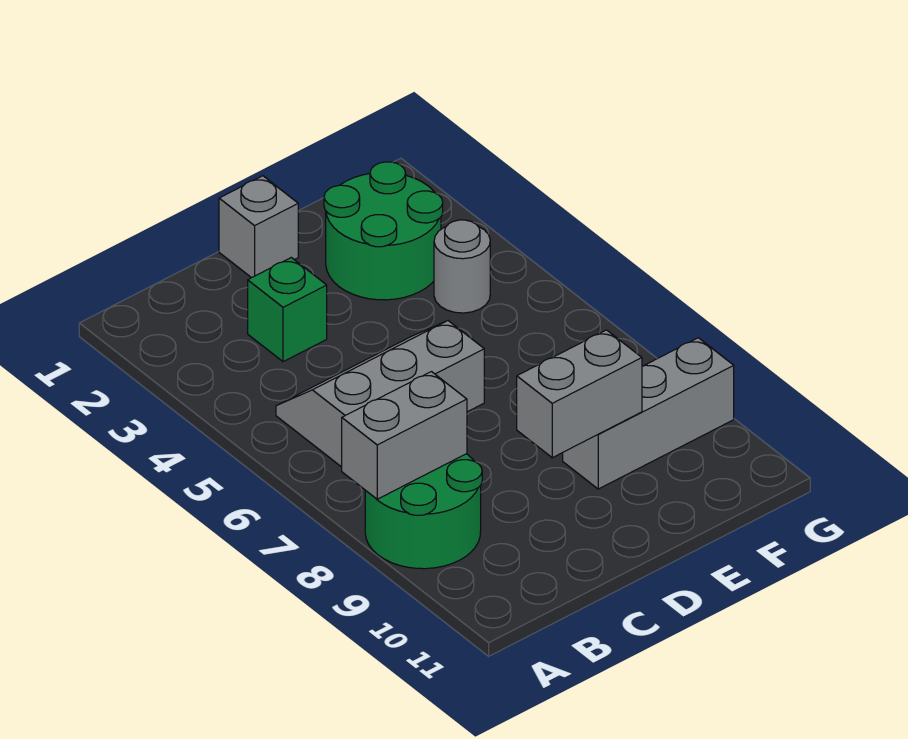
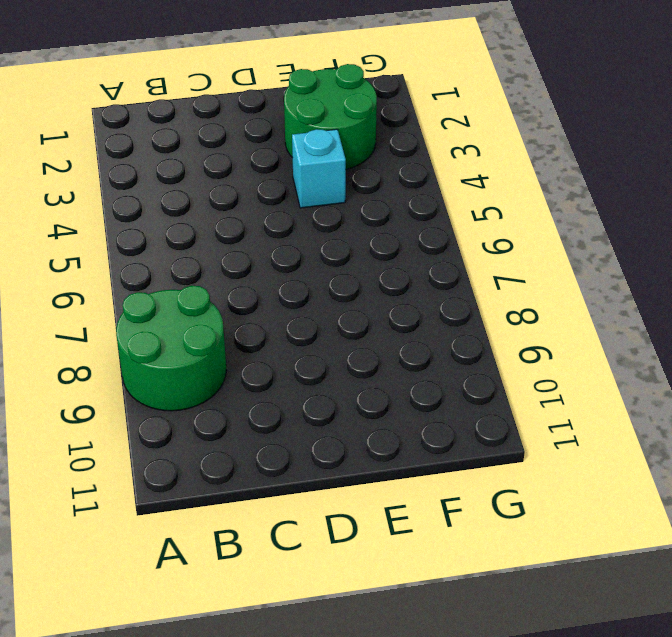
cyan 1x1 brick [292,129,346,208] -> none
none -> grey 2x3 slope [276,321,484,467]
none -> green 1x1 brick [248,257,327,362]

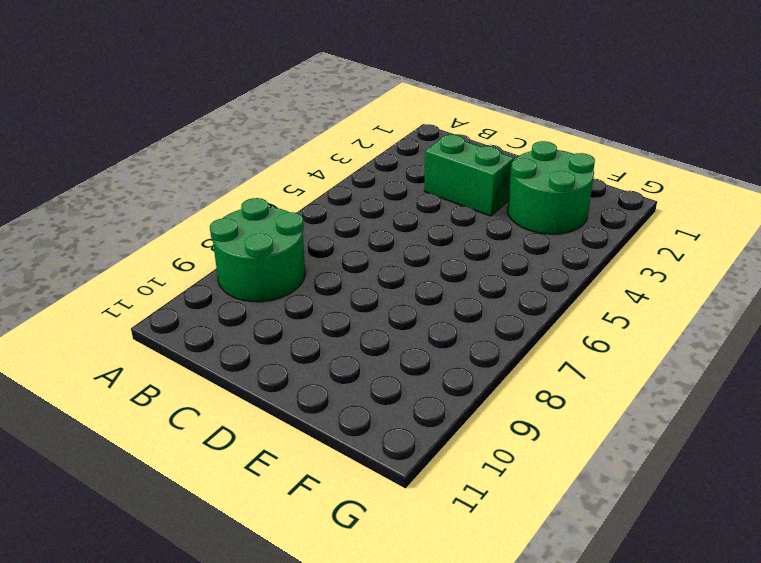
green 1x2 brick [424,135,514,216] -> green 1x1 brick [248,257,327,362]
none -> grey 2x3 slope [276,321,484,467]
none -> grey 1x1 brick [219,176,298,278]

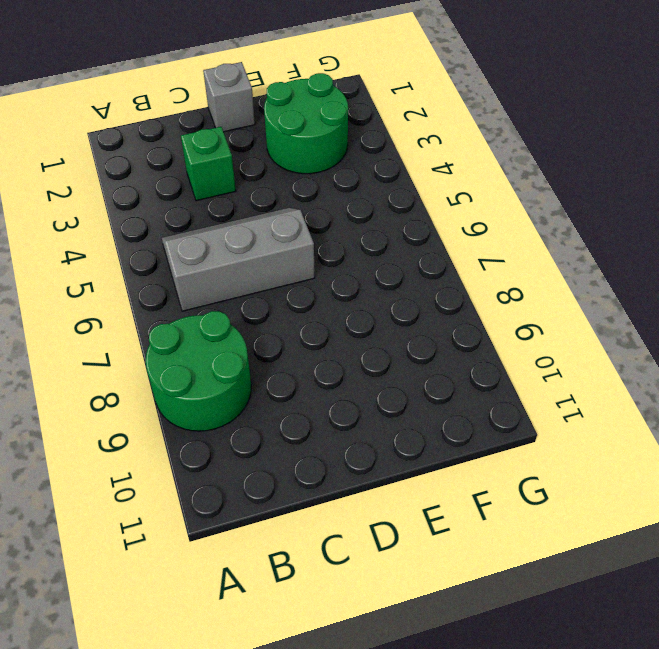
none -> grey 1x3 brick [563,338,734,489]
none -> grey 1x1 round brick [434,220,490,313]

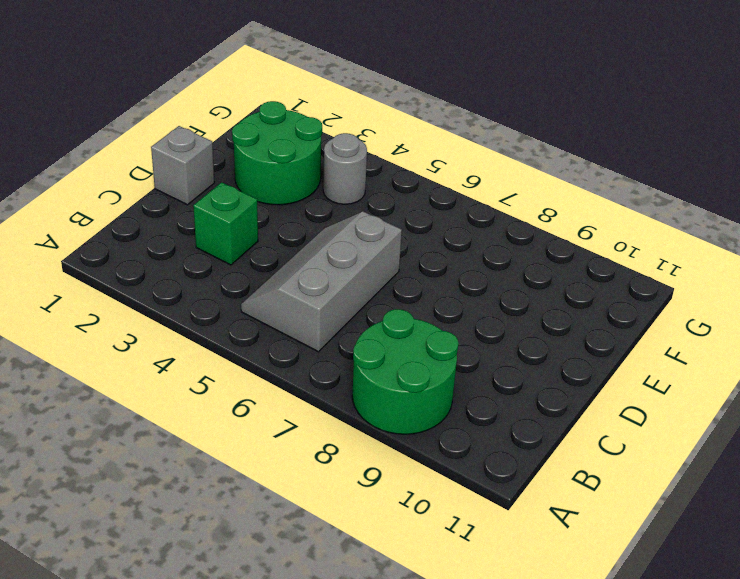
none -> grey 1x3 brick [563,338,734,489]
none -> grey 1x2 brick [342,372,467,499]

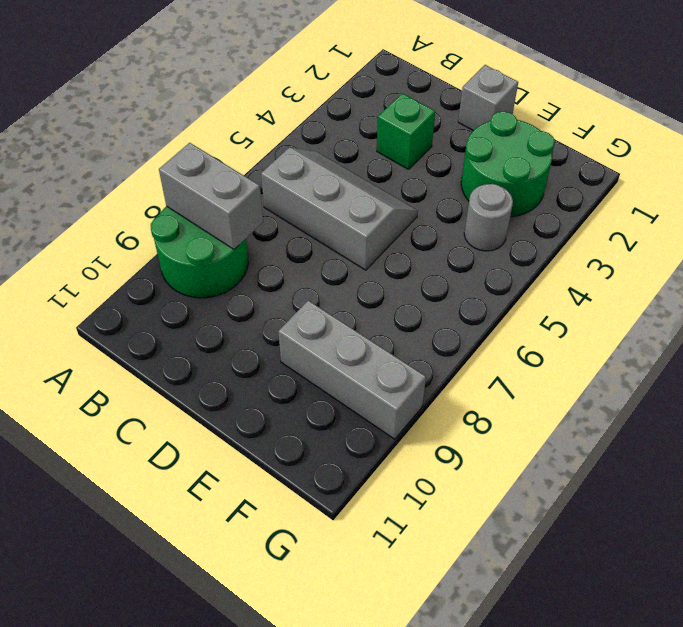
none -> grey 1x2 brick [517,330,642,458]

